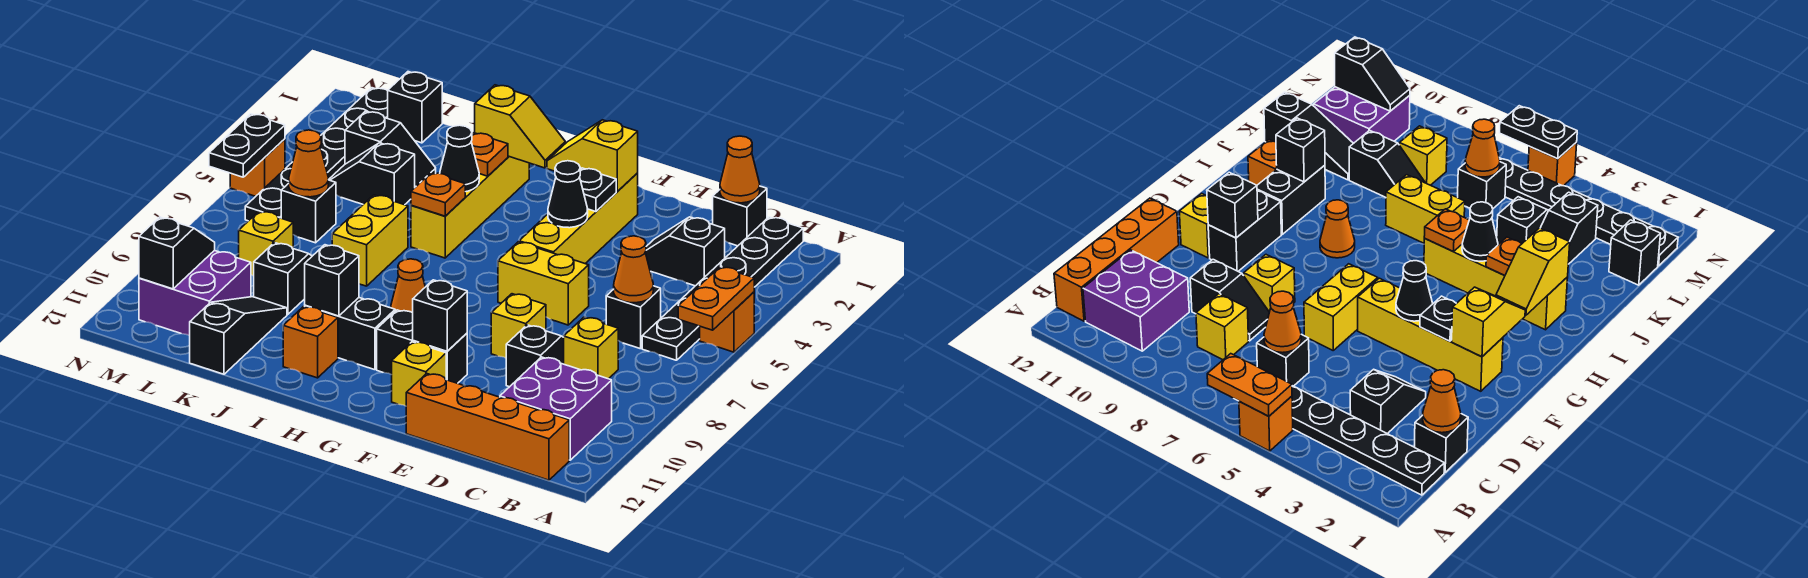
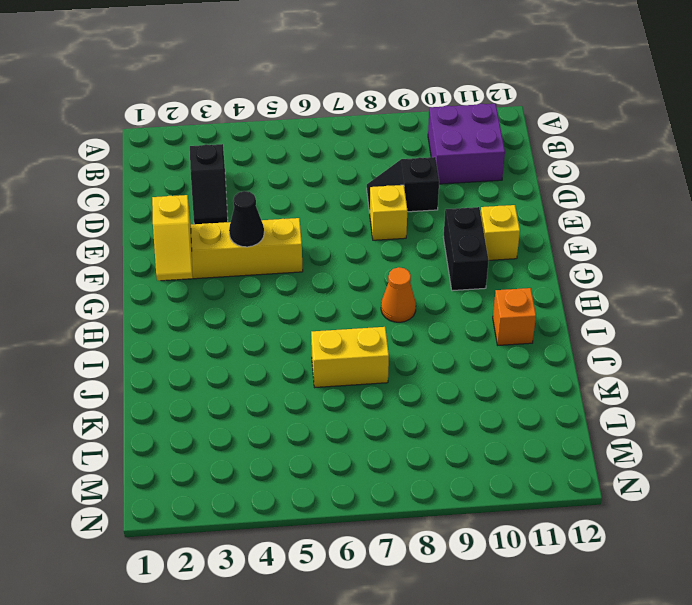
none -> orange 1x1 brick [700,292,754,352]
none -> black 1x6 plate [642,217,803,360]
none -> orange 1x4 brick [406,374,569,480]
none -> black 1x1 brick [713,186,767,246]

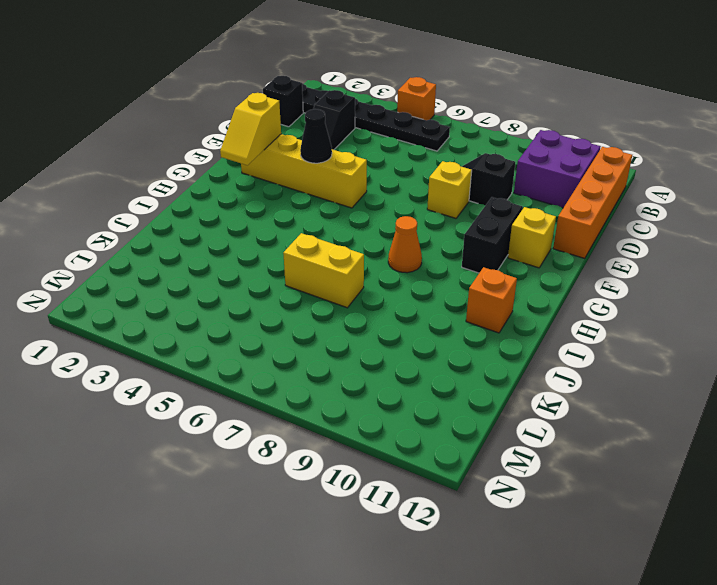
none -> black 1x1 brick [606,286,661,349]
none -> yellow 1x1 brick [564,317,618,379]
none -> yellow 1x2 brick [498,242,589,325]
none -> black 1x2 brick [305,298,395,370]

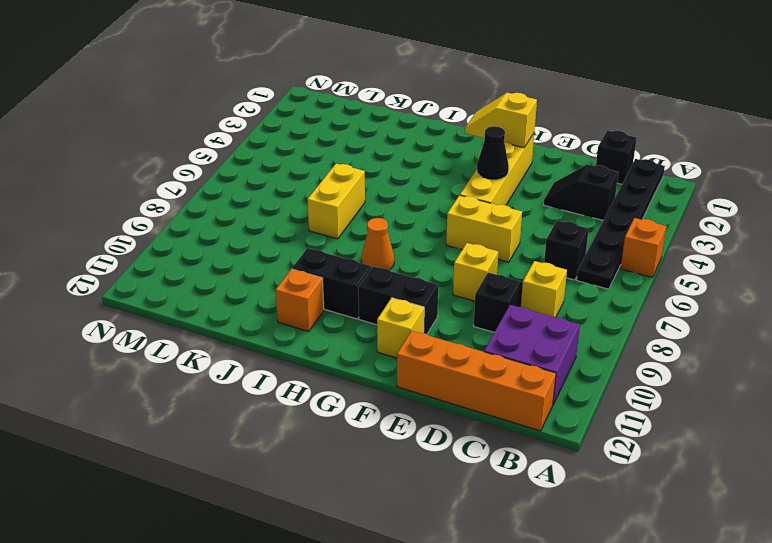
none -> yellow 1x4 brick [411,156,529,258]
none -> black 1x2 slope [345,111,436,187]
none -> black 1x2 slope [329,143,415,205]
none -> black 1x2 slope [254,243,312,314]

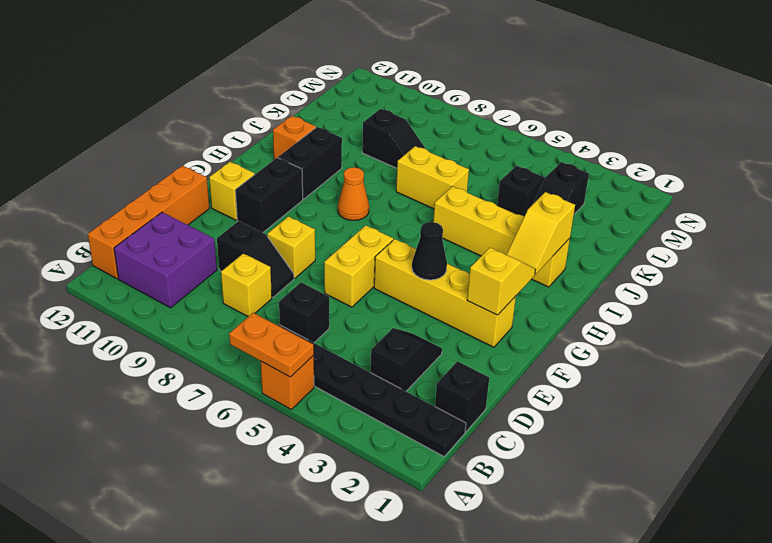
none -> black 1x3 slope [190,297,287,374]
none -> black 1x1 brick [388,72,442,143]
none -> black 1x1 brick [281,180,336,243]
none -> yellow 1x1 brick [239,211,293,276]

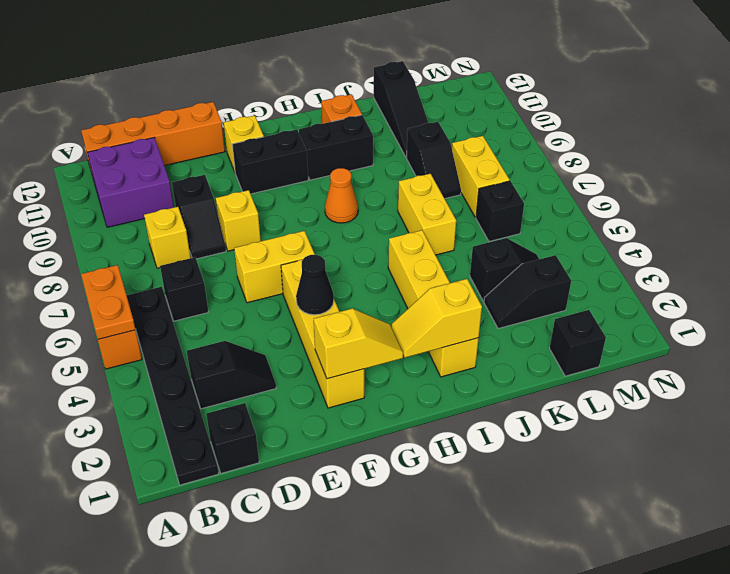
yellow 1x2 brick [452,136,510,217] -> yellow 1x1 brick [239,211,293,276]
none -> purple 2x2 brick [139,250,251,336]
none -> black 1x6 plate [245,88,388,221]
none -> orange 1x1 brick [230,139,285,196]
none -> orange 1x1 cone [720,136,760,203]

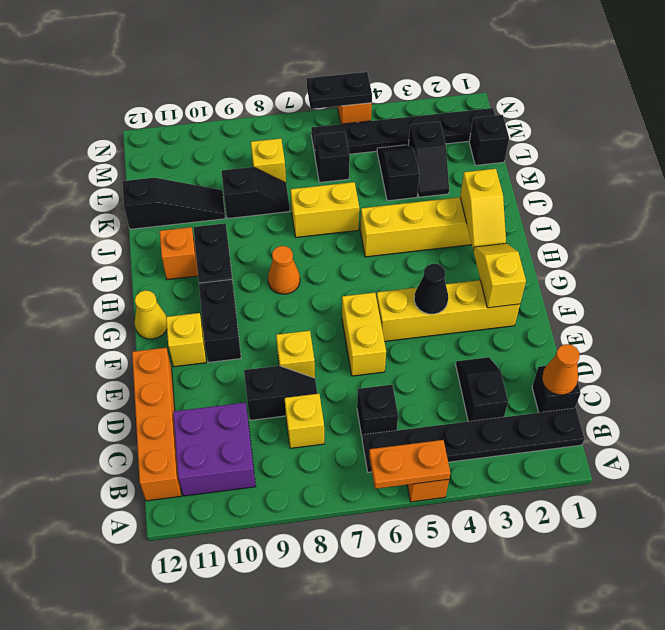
yellow 1x1 cone [134,291,167,339] -> none
none -> purple 2x2 brick [139,250,251,336]
none -> orange 1x1 cone [614,236,653,303]
none -> black 1x1 plate [580,168,616,212]
none -> black 1x1 brick [413,280,467,351]

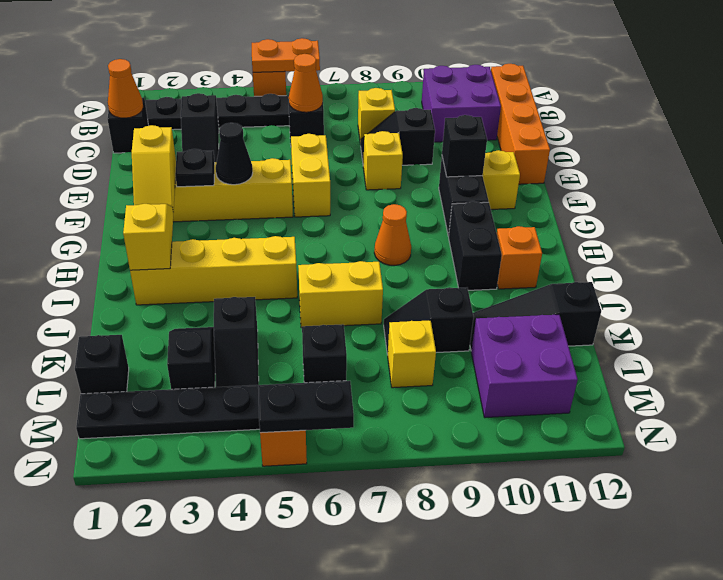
none -> orange 1x1 plate [471,133,508,176]
none -> black 1x1 cone [440,125,479,192]
none -> orange 1x1 plate [411,173,465,216]
none -> black 1x1 brick [304,245,359,316]

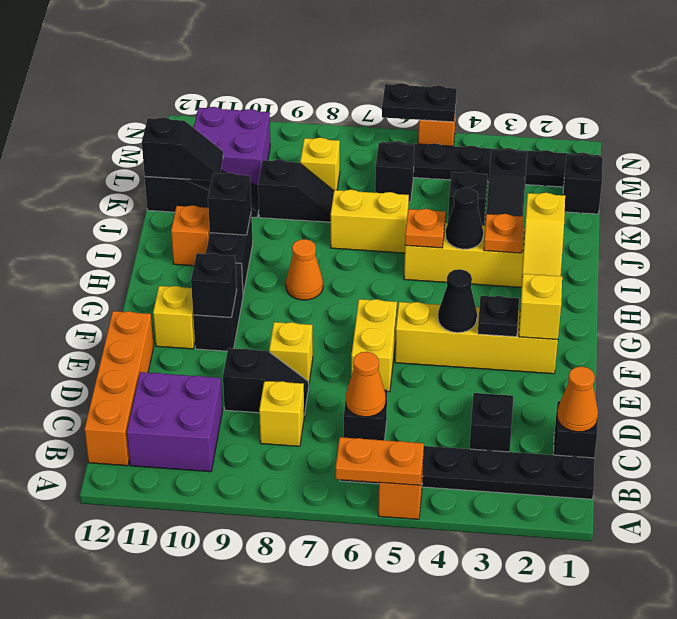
black 1x2 slope [142,117,223,181] -> black 1x2 slope moved to [139,217,215,289]
none -> orange 1x1 cone [289,130,328,197]

